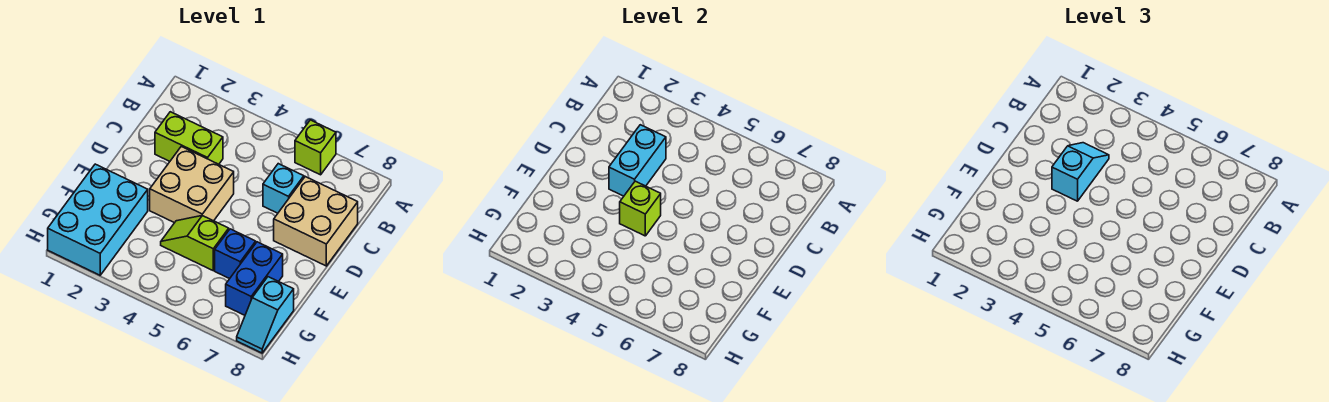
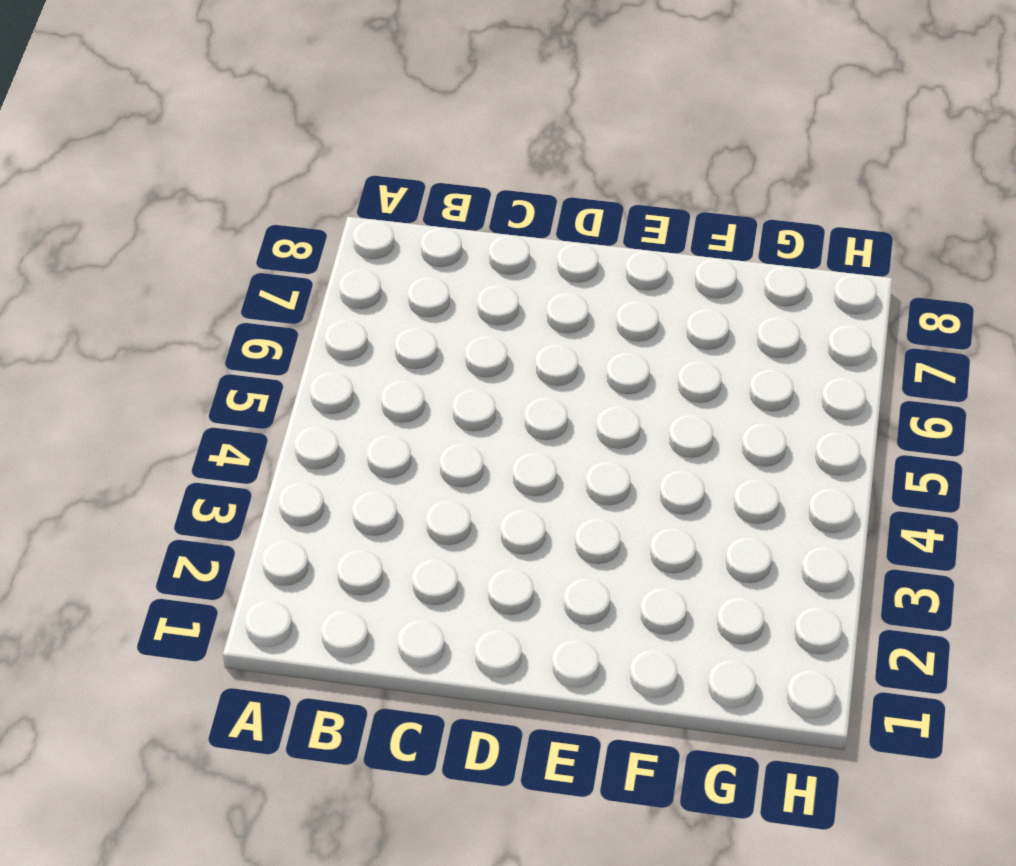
none -> lime 1x1 brick [295,120,336,175]
none -> lime 1x2 brick [155,112,223,164]
none -> cyan 1x1 brick [263,164,304,213]

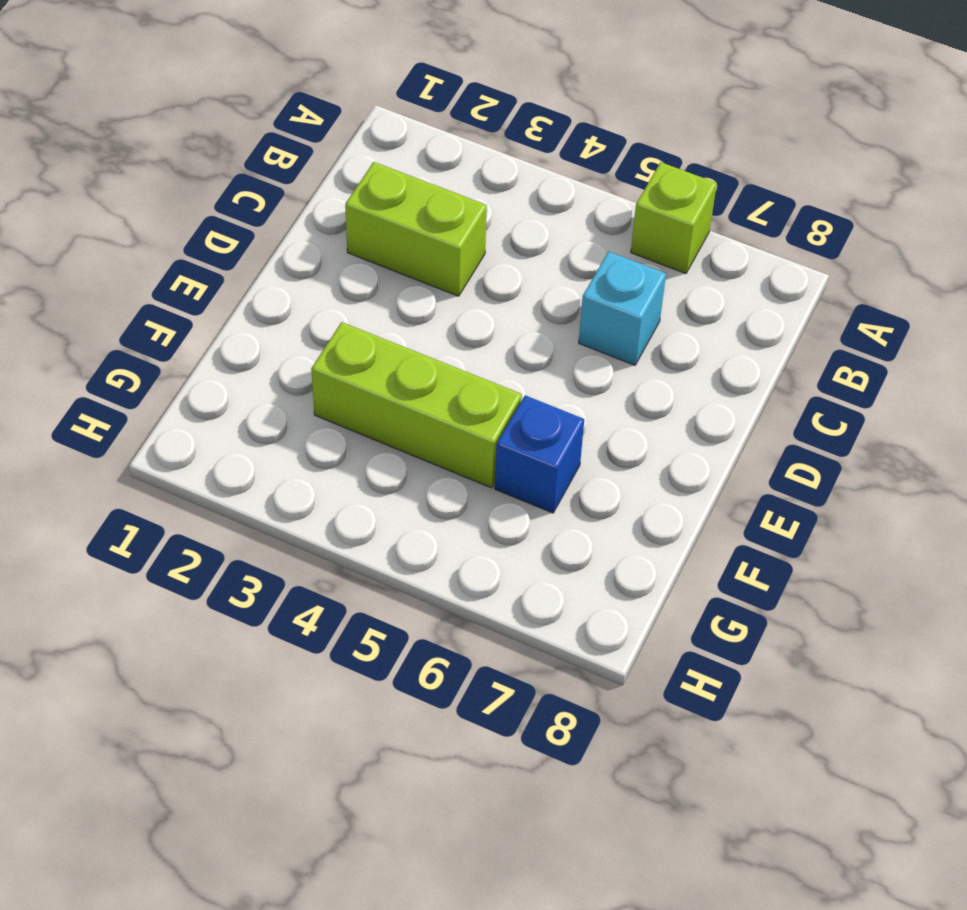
lime 1x3 brick [311,322,522,488] -> lime 1x2 slope [161,216,229,270]
none -> tan 2x2 brick [274,177,358,266]
none -> tan 2x2 brick [150,147,234,223]
none -> cyan 2x3 brick [48,164,148,275]

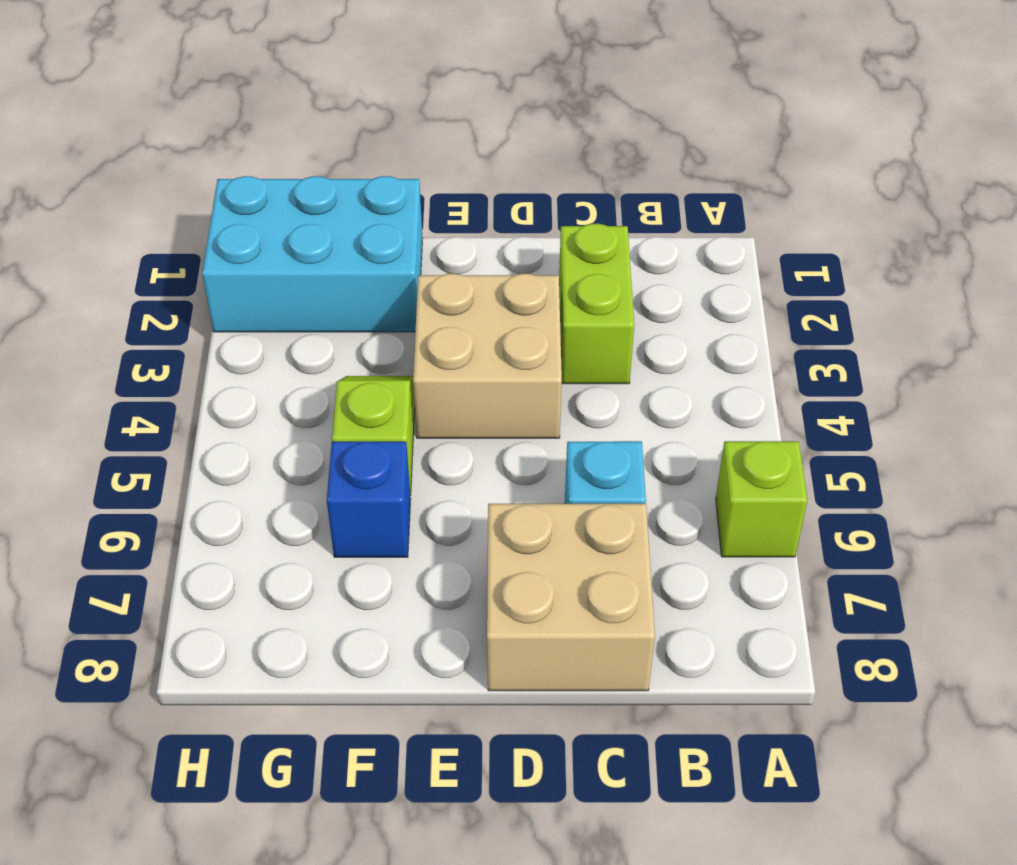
none -> blue 1x2 brick [226,242,283,315]
none -> cyan 1x2 slope [237,277,294,353]
none -> cyan 1x2 brick [609,125,666,196]

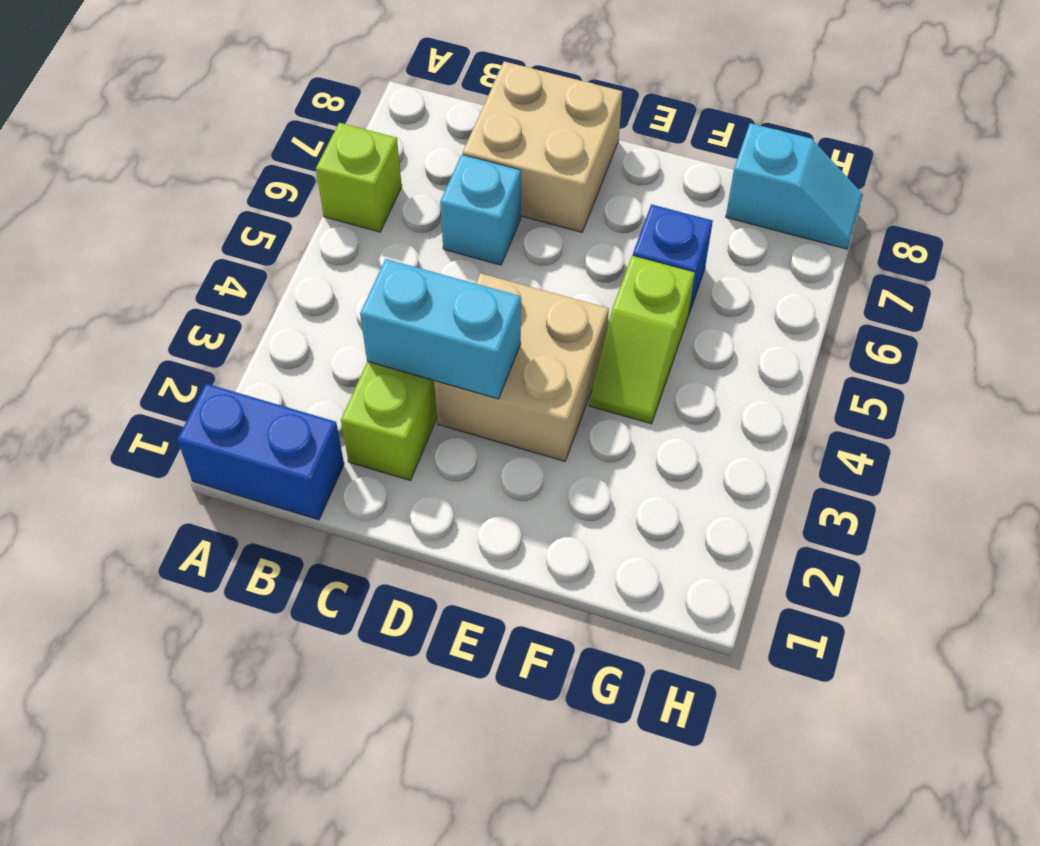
blue 1x2 brick [177,384,344,520] -> blue 1x2 brick moved to [226,242,283,315]
none -> cyan 2x3 brick [48,164,148,275]
none -> lime 1x1 brick [620,181,661,236]
none -> cyan 1x2 slope [1052,143,1109,201]

